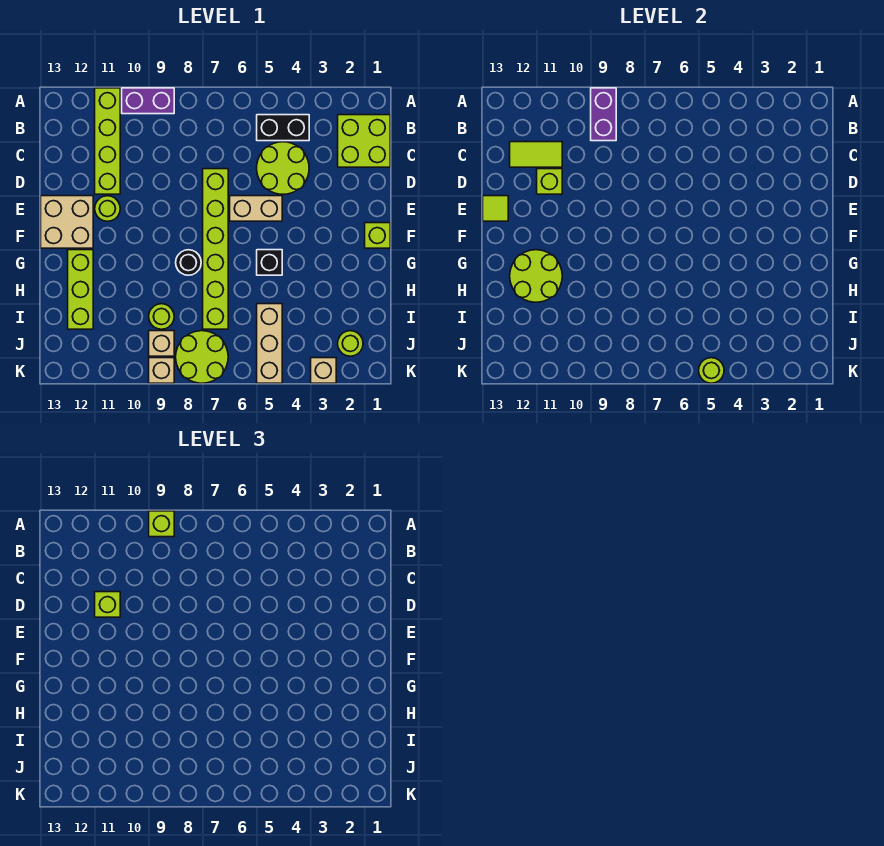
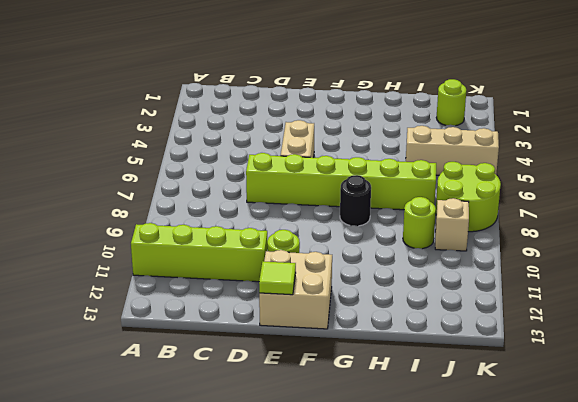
none -> purple 1x2 brick [122,88,174,114]
none -> lime 2x2 brick [338,115,390,167]
none -> black 1x2 brick [257,115,309,141]

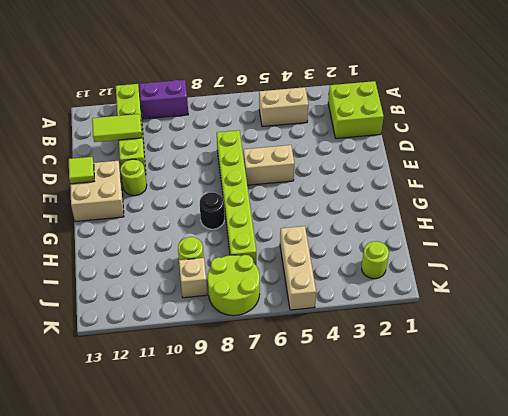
tan 1x2 brick [259,87,308,127] -> black 1x2 brick [257,115,309,141]
none -> lime 2x2 round brick [257,142,309,194]
none -> lime 1x1 brick [365,223,390,248]
none -> black 1x1 brick [257,250,282,275]

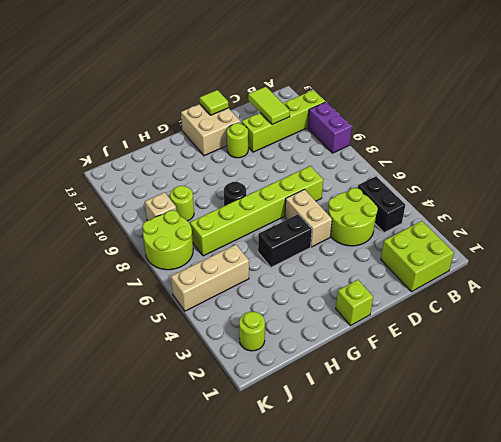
black 1x2 brick [258,214,312,267] -> black 1x1 brick [257,250,282,275]
none -> lime 1x3 brick [68,250,93,329]
none -> tan 1x1 brick [311,358,336,383]
none -> tan 1x1 brick [149,358,174,383]

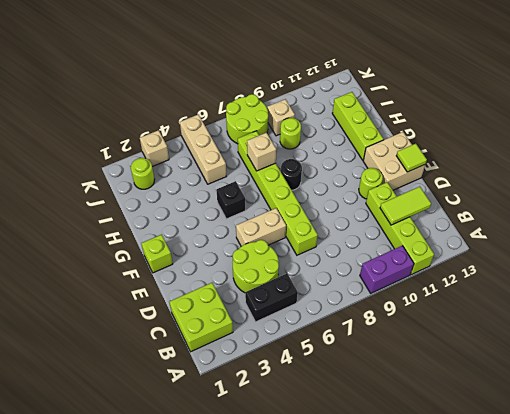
tan 1x1 brick [247,133,276,171] -> tan 1x1 brick moved to [149,358,174,383]
none -> purple 1x2 brick [591,88,616,141]
none -> lime 1x1 brick [537,169,562,194]
none -> lime 2x2 round brick [510,250,562,302]

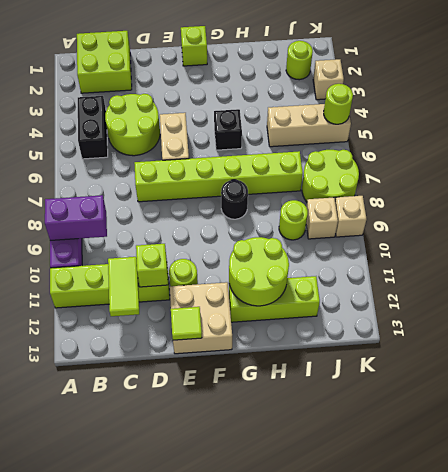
none -> lime 1x1 brick [149,511,174,537]
none -> lime 1x1 brick [95,592,120,617]

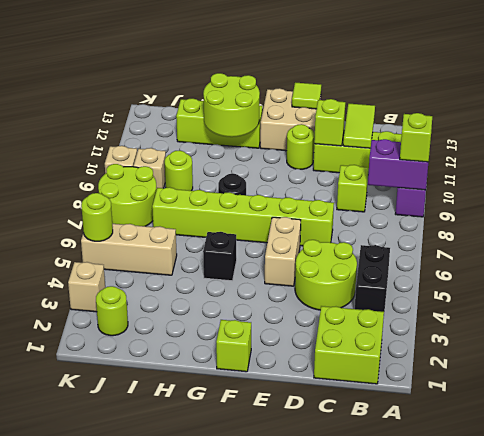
lime 1x1 brick [337,165,368,212] -> lime 1x1 brick moved to [95,592,120,617]

